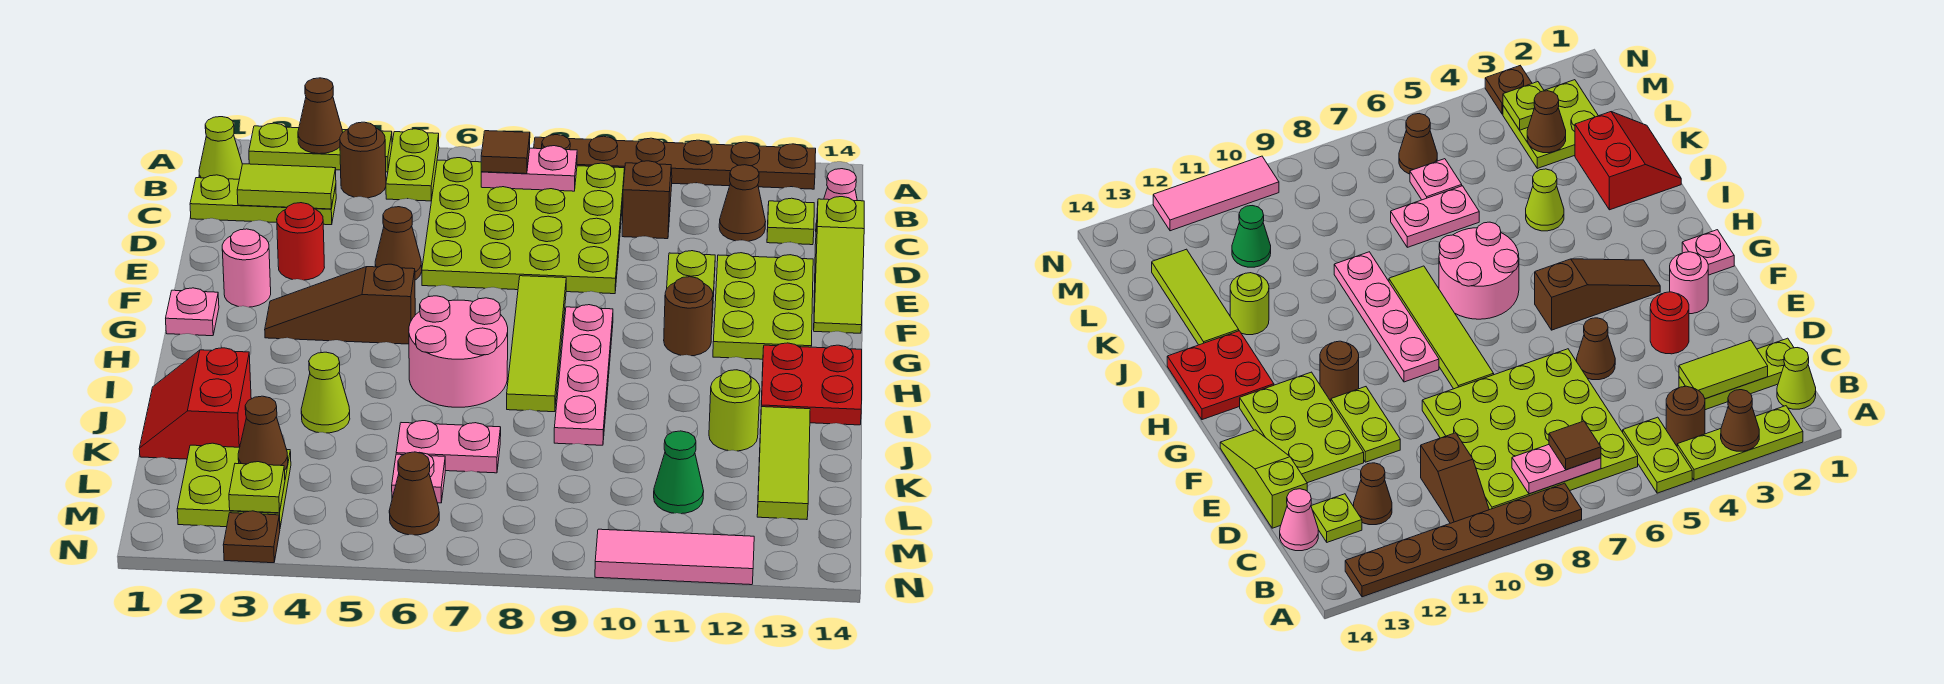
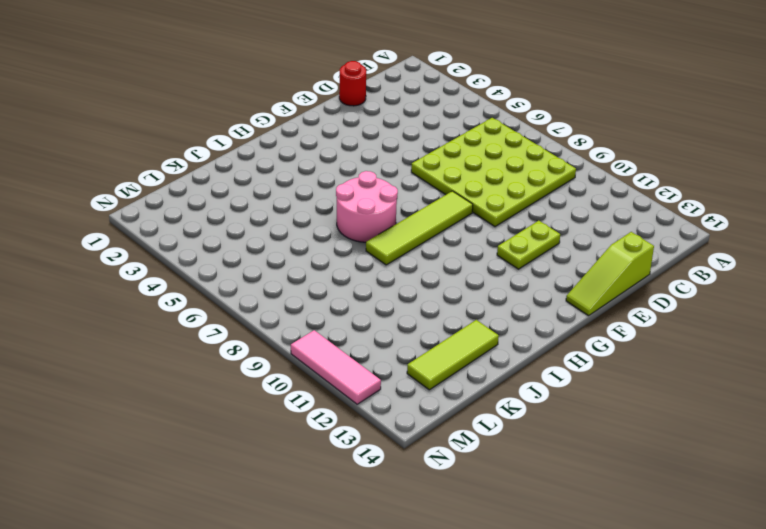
red 1x1 round brick [339,61,366,106] -> red 1x1 round brick moved to [277,203,325,280]
none -> lime 1x3 plate [249,123,392,172]
none -> lime 1x2 plate [386,129,439,201]
none -> brown 1x6 plate [534,135,816,189]
none -> lime 1x1 cone [199,117,242,179]

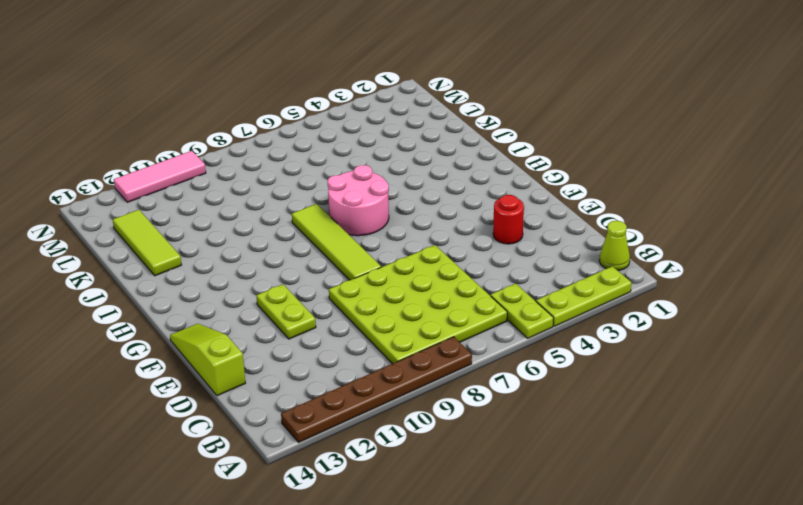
none -> brown 1x1 round brick [340,122,386,198]
none -> brown 1x2 slope [622,161,672,239]
none -> lime 1x3 plate [190,175,336,225]
none -> brown 1x1 cone [719,165,766,241]

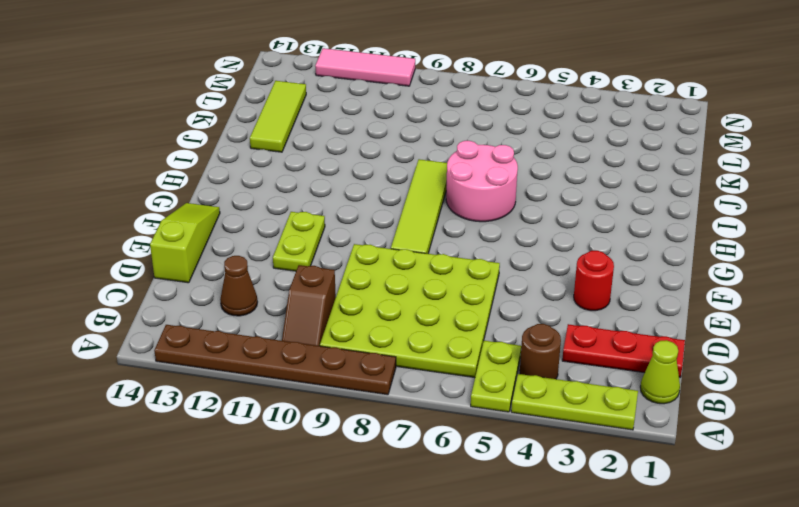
red 1x3 plate [562,324,685,377] -> lime 1x3 plate [190,175,336,225]
none -> lime 1x1 plate [767,198,814,245]
none -> pink 1x1 cone [816,169,857,226]
none -> brown 1x1 cone [375,207,422,280]
none -> lime 2x3 plate [713,253,813,359]

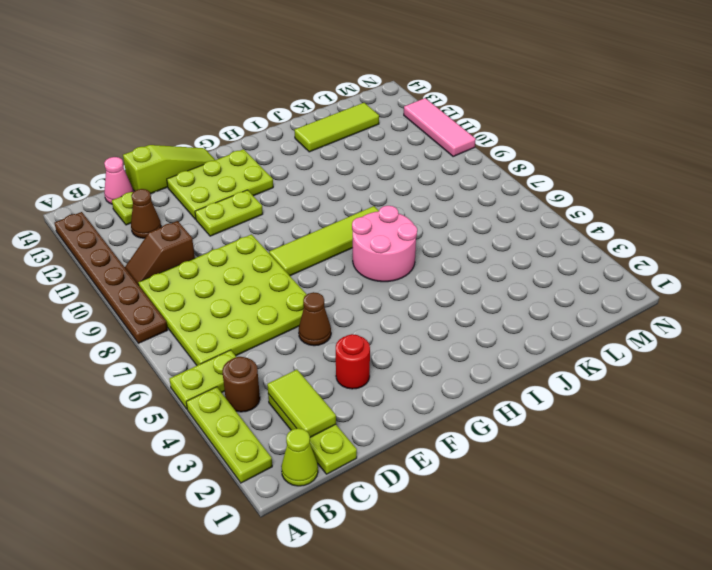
none -> pink 1x1 round brick [222,229,271,307]
none -> pink 1x1 plate [166,288,219,336]
none -> brown 1x3 slope [265,264,415,344]
none -> pink 1x4 plate [554,305,613,445]

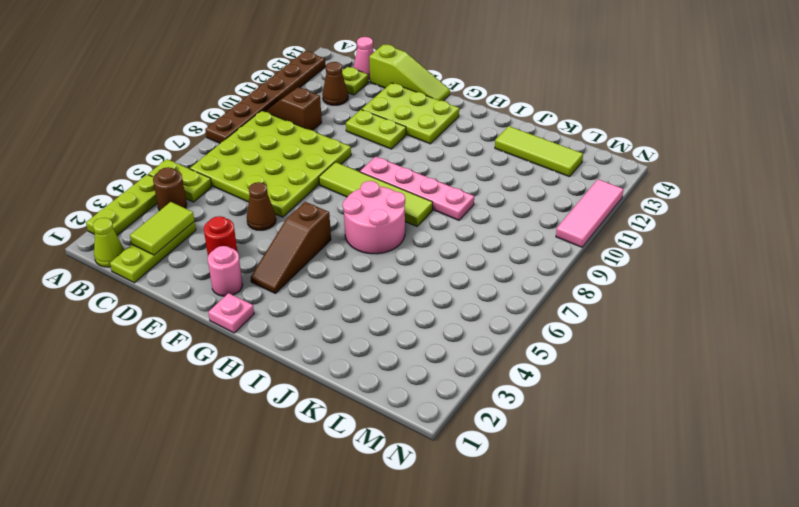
none -> brown 1x1 round brick [664,277,713,356]
none -> red 2x2 plate [761,343,862,425]
none -> red 2x2 slope [139,348,251,459]
none -> lime 1x1 cone [301,352,350,433]

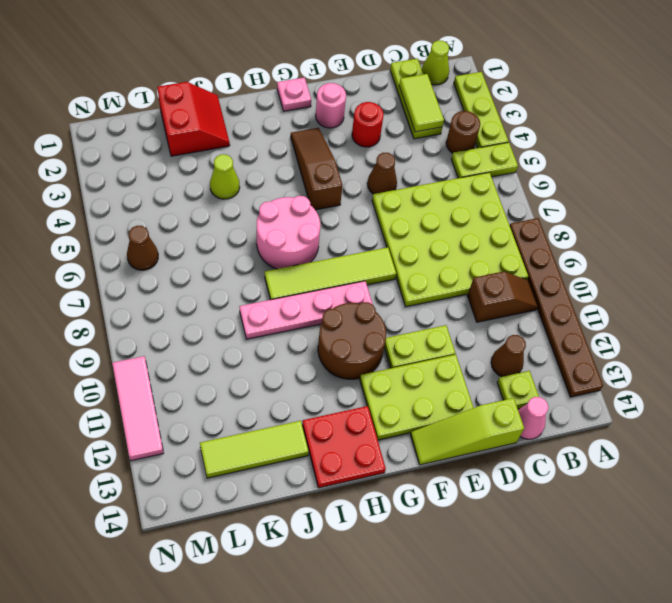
brown 2x2 round brick [318,302,386,379] -> brown 1x1 round brick [664,277,713,356]
red 2x2 slope [157,82,230,156] -> red 2x2 slope turned to [139,348,251,459]
none -> lime 1x1 round brick [709,370,760,451]
none -> pink 1x2 plate [396,421,501,473]
none -> lime 2x2 plate [177,443,291,527]
none -> pink 1x1 plate [392,452,445,503]

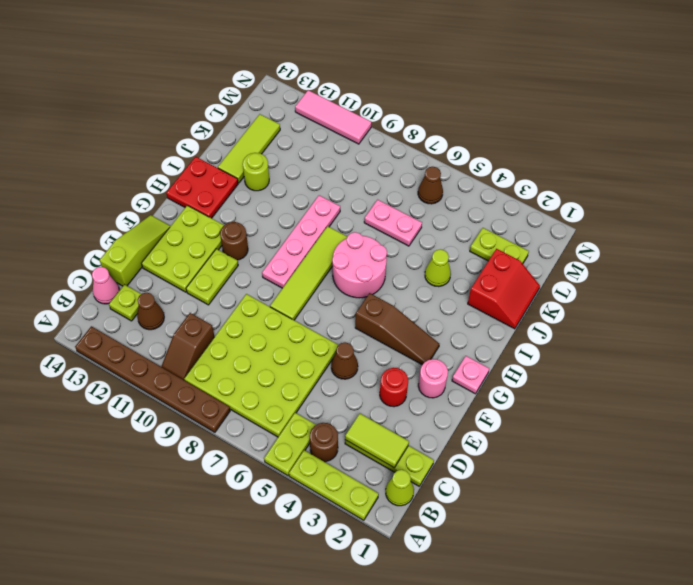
lime 1x2 plate [470,228,529,264] -> lime 2x2 plate [177,443,291,527]
none -> pink 1x1 plate [392,452,445,503]
none -> green 1x1 cone [654,431,704,514]
none -> brown 1x1 plate [223,511,280,563]
none -> brown 1x1 cone [298,78,343,154]

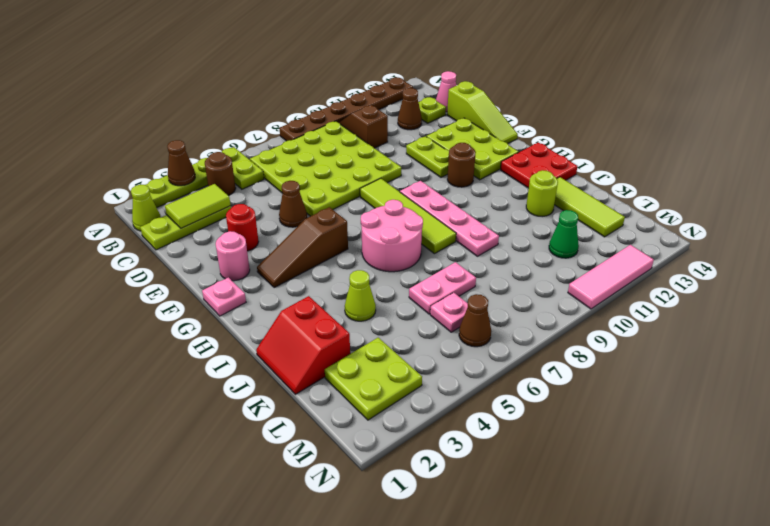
none -> brown 1x1 plate [223,511,280,563]
none -> pink 1x2 plate [481,146,577,191]
none -> brown 1x1 cone [238,396,288,470]
none -> lime 1x1 plate [229,462,285,513]

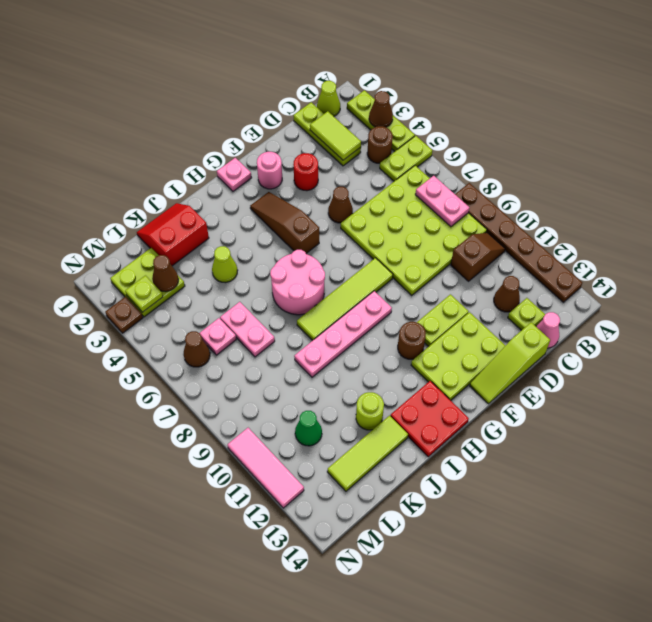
none -> brown 1x1 tile [481,131,530,174]

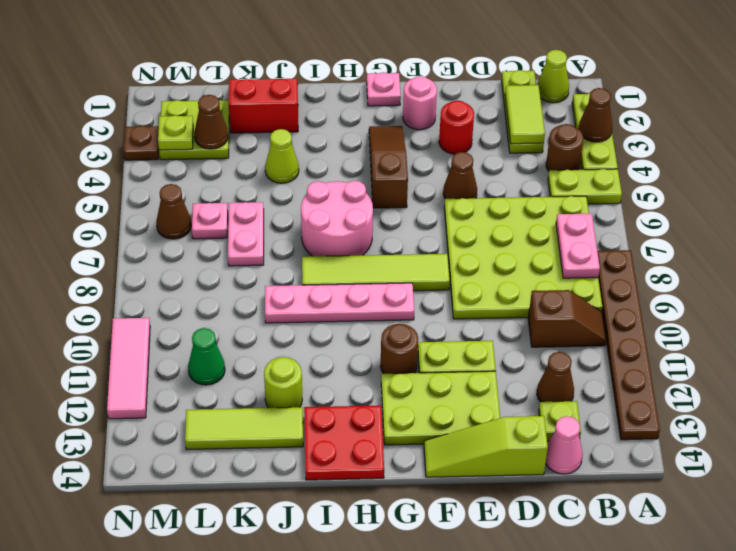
none -> brown 1x1 tile [481,131,530,174]

